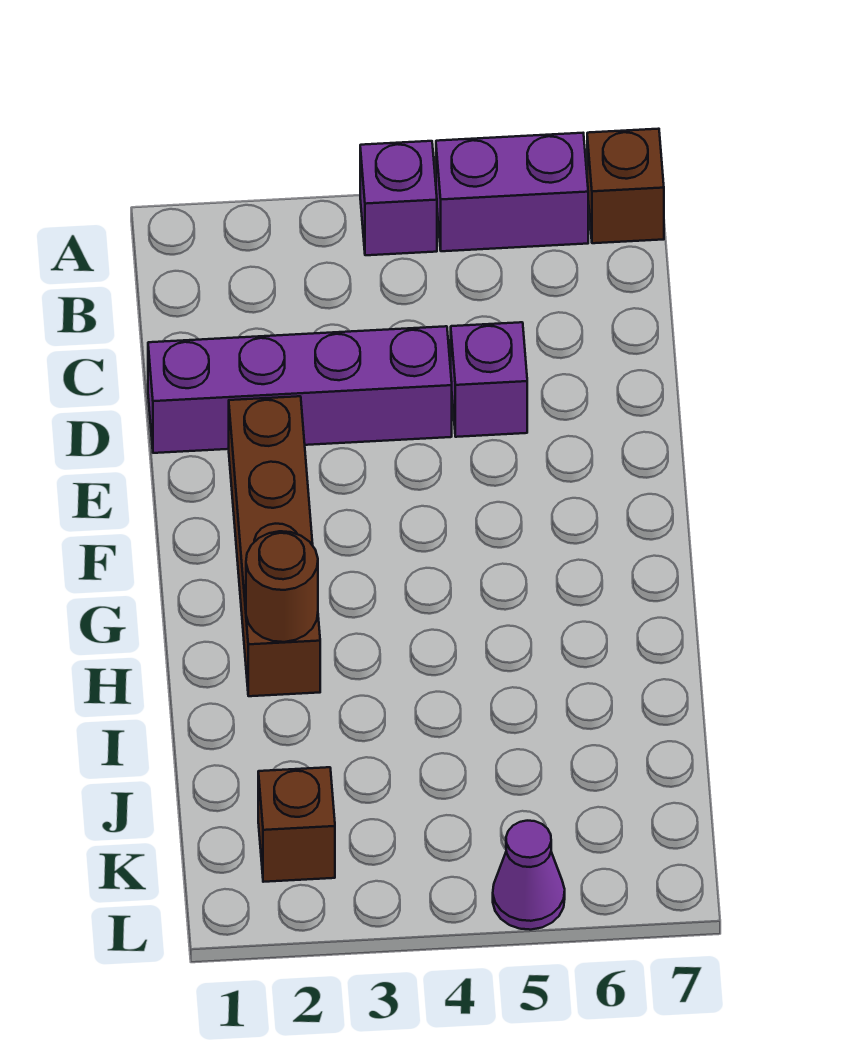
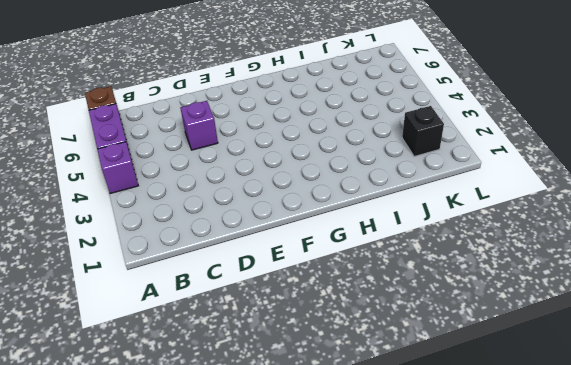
black 1x1 brick [402,106,444,157] -> brown 1x1 brick [258,767,335,882]
none -> purple 1x4 brick [148,326,452,453]
none -> brown 1x4 brick [229,396,320,696]

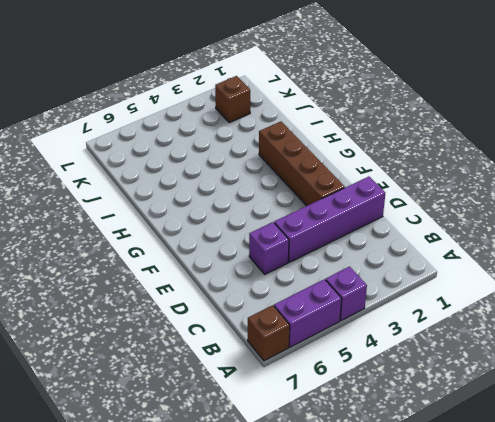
none -> purple 1x1 cone [493,821,565,930]
none -> brown 1x1 round brick [246,531,318,642]

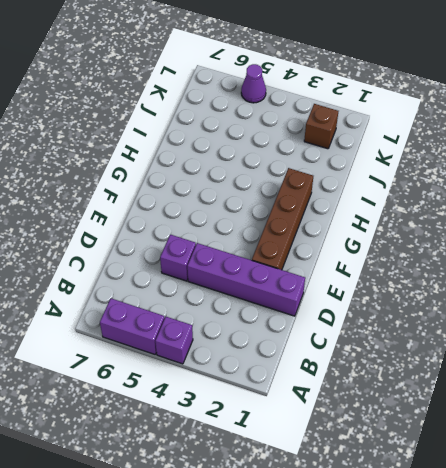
none -> brown 1x1 brick [587,129,664,243]
none -> brown 1x1 round brick [246,531,318,642]

